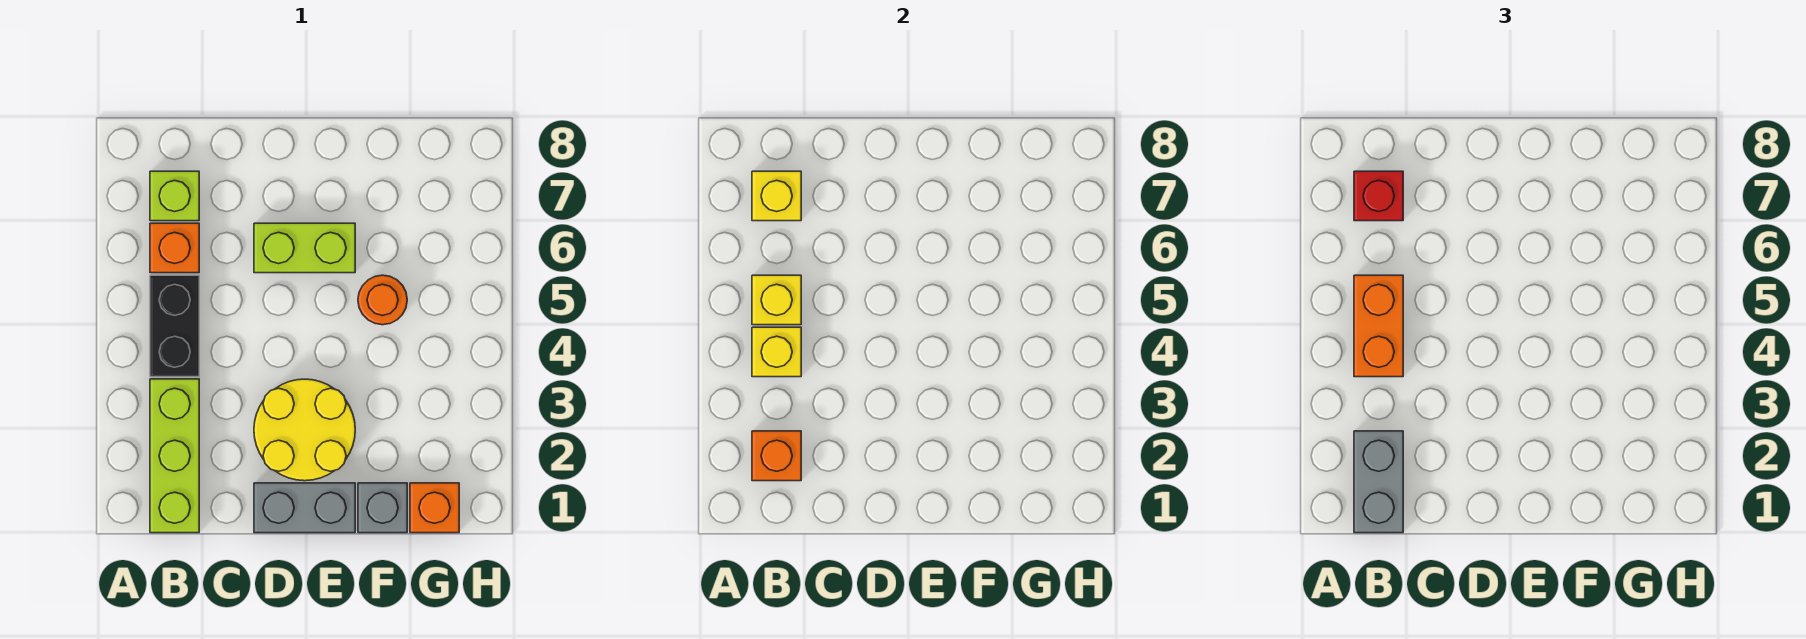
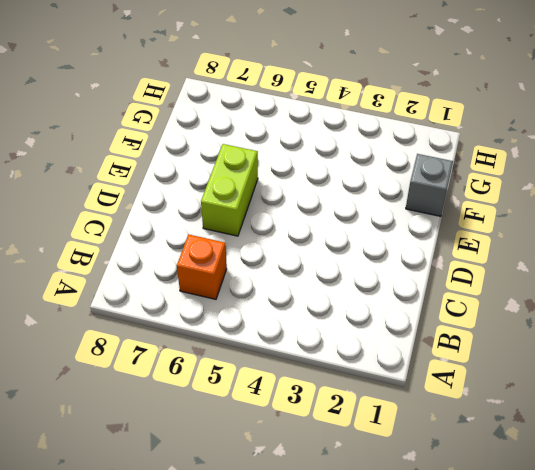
none -> lime 1x3 brick [150,379,199,533]
none -> black 1x2 brick [150,275,199,377]
none -> lime 1x1 brick [150,171,199,221]

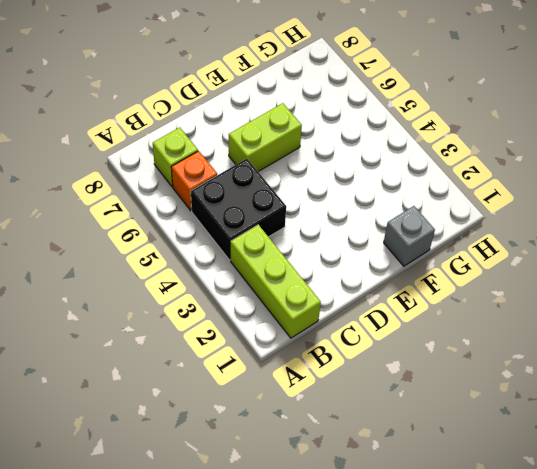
black 2x2 brick [191,159,286,260] -> black 1x2 brick [150,275,199,377]
none -> grey 1x2 brick [254,483,355,533]
none -> yellow 2x2 round brick [254,379,355,481]
none -> orange 1x1 round brick [358,275,407,325]

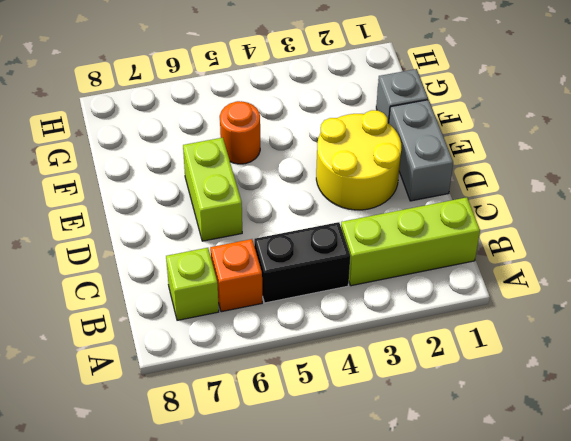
none -> orange 1x1 brick [410,483,459,533]
none -> orange 1x1 brick [752,431,801,481]
none -> yellow 1x1 brick [752,327,801,377]

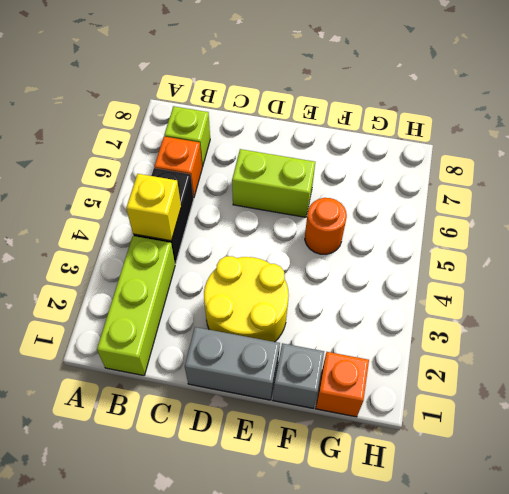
none -> orange 1x1 brick [752,431,801,481]
none -> yellow 1x1 brick [752,275,801,325]
none -> yellow 1x1 brick [752,171,801,221]

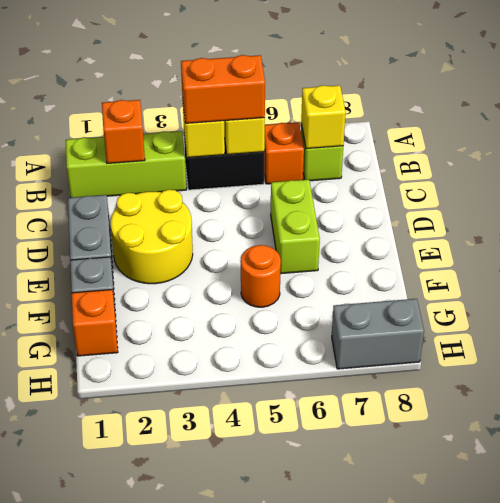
grey 1x2 brick [332,299,424,369] -> grey 1x2 brick moved to [1354,431,1403,533]
none -> red 1x1 brick [1354,171,1403,221]

